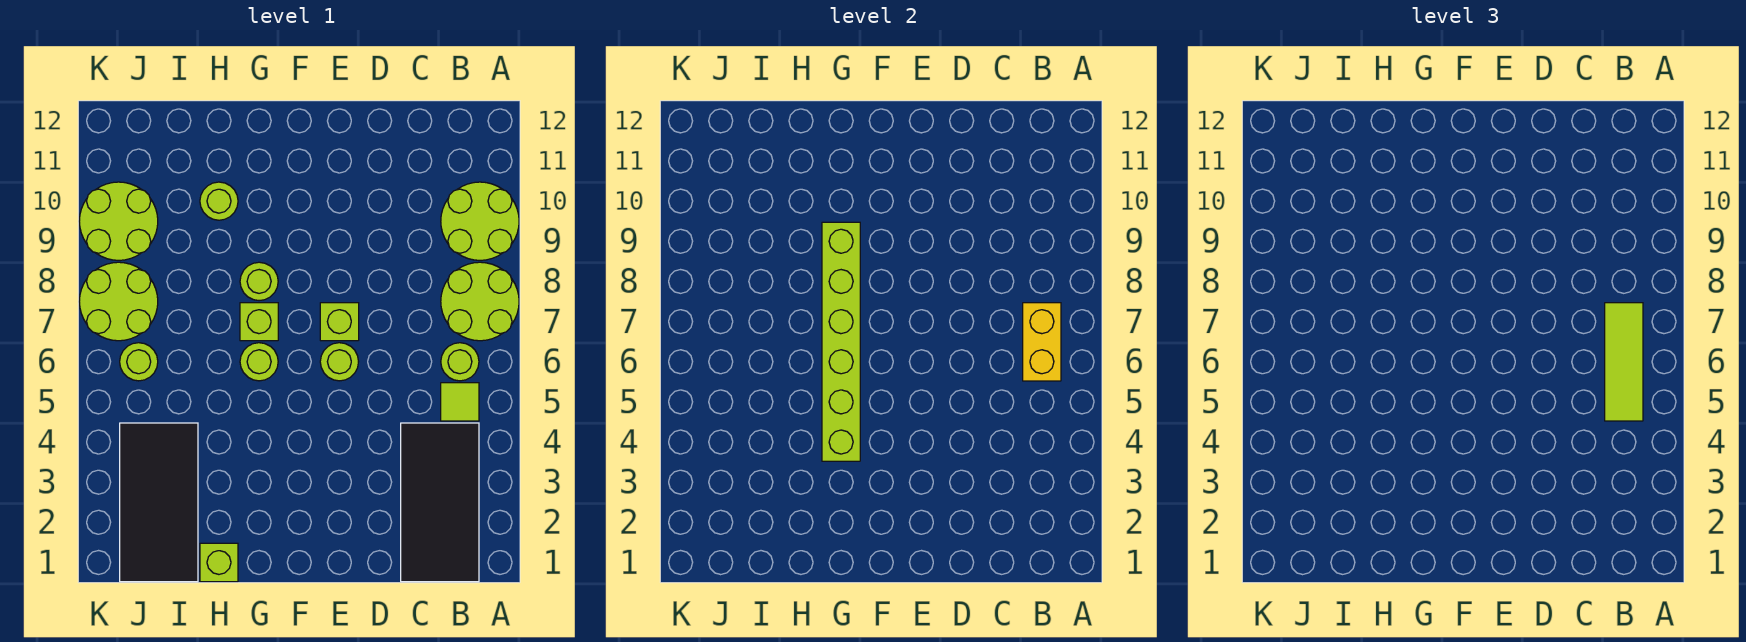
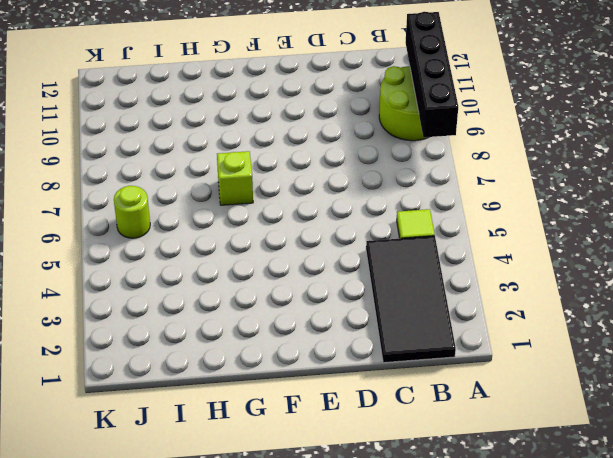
black 1x4 brick [406,12,458,137] -> none
none -> lime 2x2 round brick [441,262,519,341]
none -> lime 1x1 round brick [441,343,479,381]
none -> lime 1x1 round brick [320,343,359,381]

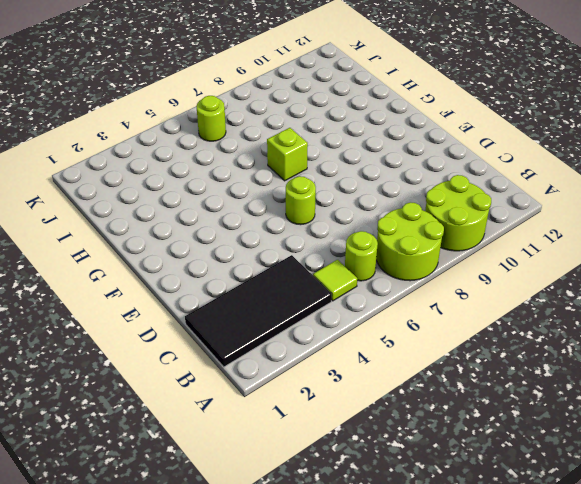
none -> lime 1x1 brick [320,303,359,341]
none -> lime 1x1 round brick [240,343,278,381]
none -> lime 1x1 round brick [240,262,278,301]

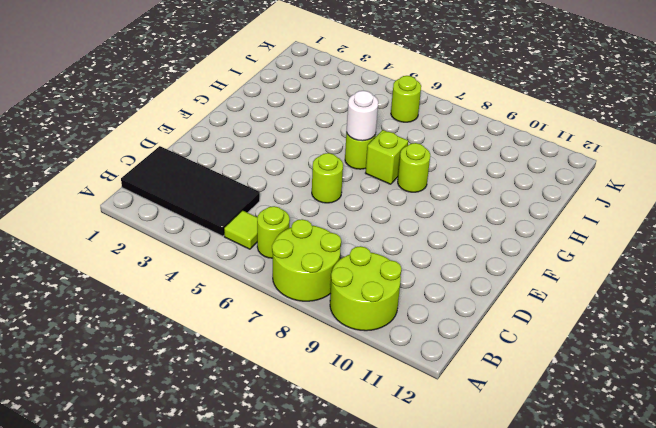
white 1x1 round brick [347,91,378,141] -> lime 1x6 brick [822,222,860,461]
none -> lime 1x1 brick [320,303,359,341]
none -> lime 1x1 brick [200,543,238,582]
none -> lime 1x1 round brick [200,182,238,220]

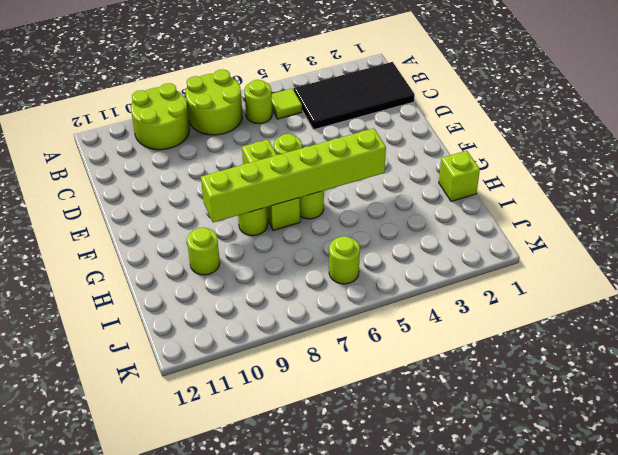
none -> black 2x4 tile [120,423,198,582]
none -> lime 2x2 round brick [79,262,158,341]
none -> lime 2x2 round brick [79,182,158,260]

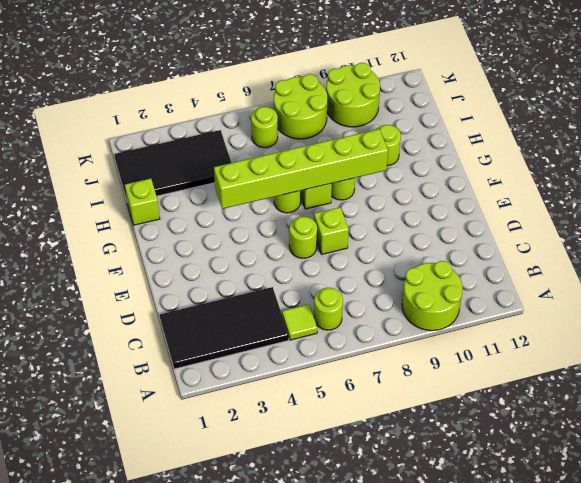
none -> lime 2x2 round brick [441,262,519,341]
none -> yellow 1x2 brick [1023,303,1061,381]
none -> lime 1x3 tile [1605,303,1643,421]

